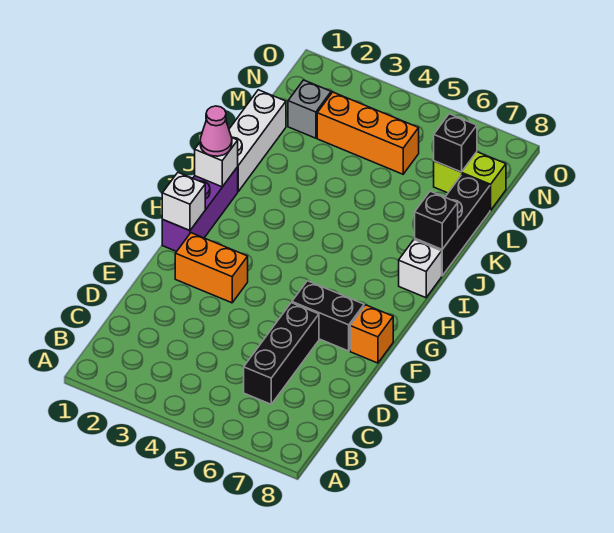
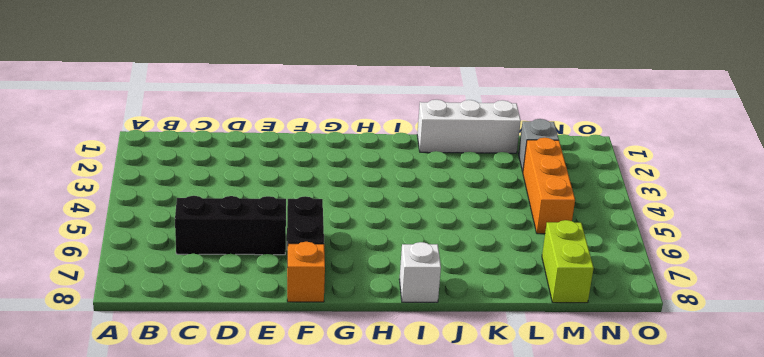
none -> orange 1x2 brick [175,233,248,303]
none -> purple 1x3 brick [162,167,238,251]
none -> black 1x3 brick [415,174,490,276]

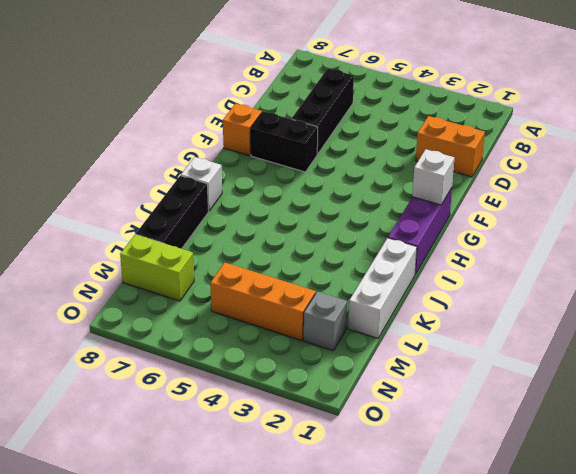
orange 1x2 brick [416,116,485,177] -> orange 1x2 brick moved to [175,233,248,303]
none -> white 1x1 brick [195,138,238,187]
none -> black 1x1 brick [415,191,458,249]
none -> black 1x1 brick [434,114,477,172]

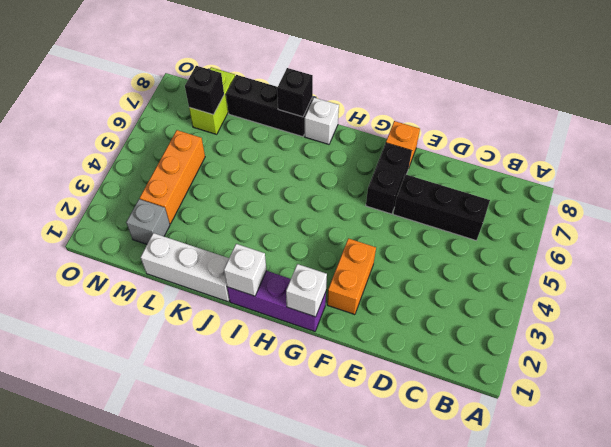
none -> pink 1x1 cone [200,106,232,156]

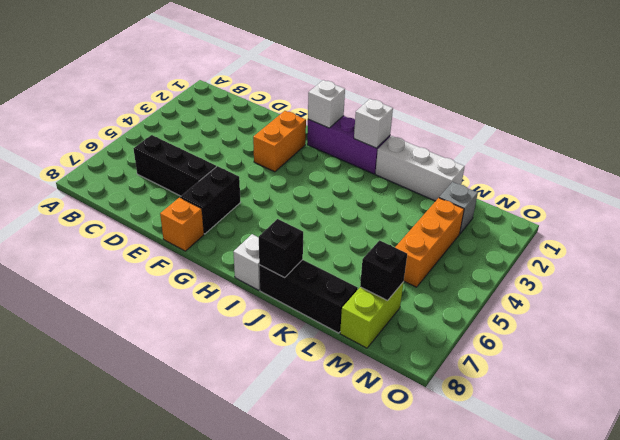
none -> pink 1x1 cone [200,106,232,156]

